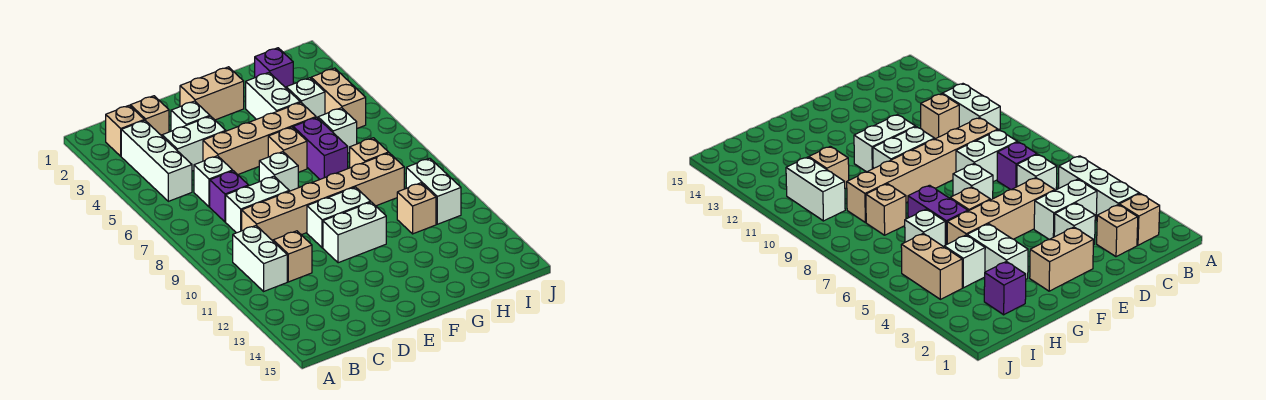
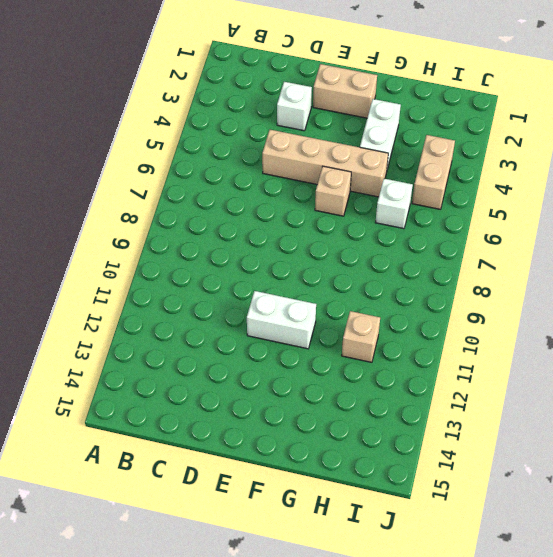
none -> tan 1x1 brick [106,105,144,156]
none -> white 1x3 brick [121,120,192,201]
none -> white 1x2 brick [233,226,287,291]

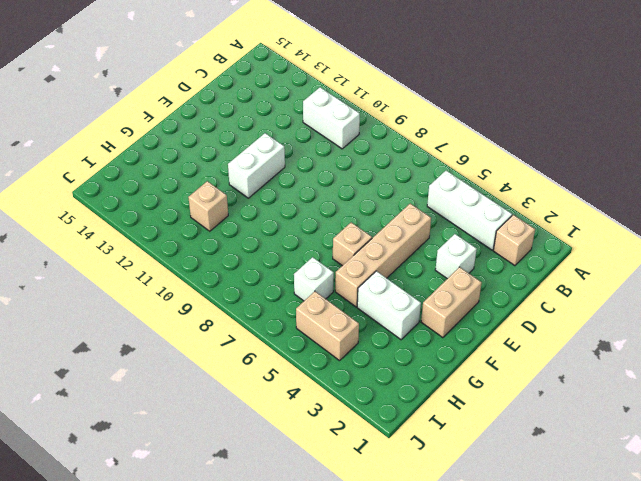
none -> tan 1x1 brick [130,96,169,136]
none -> white 1x2 brick [162,116,226,171]
none -> white 1x1 brick [194,156,233,207]

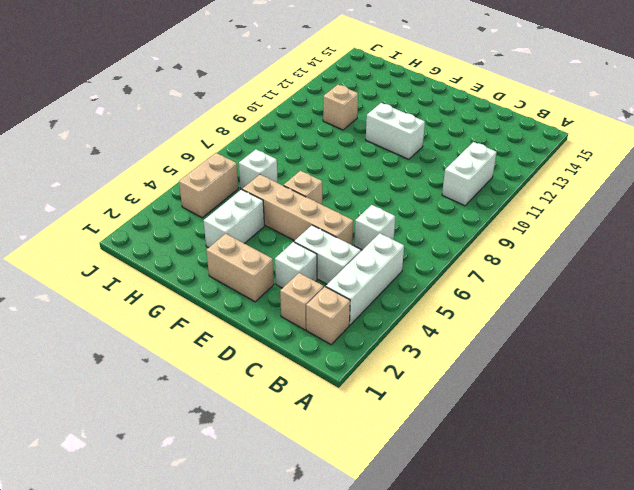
none -> purple 1x1 brick [210,171,249,222]
none -> white 1x2 brick [226,176,289,233]
none -> tan 1x6 brick [242,153,404,241]

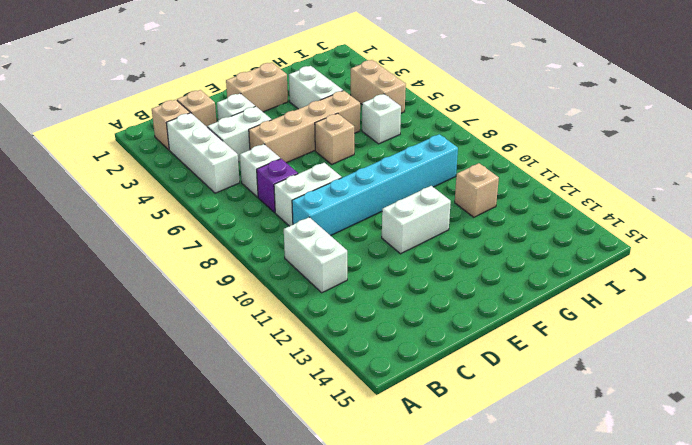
cyan 1x6 brick [292,134,458,236] -> tan 1x6 brick [242,153,404,241]
none -> tan 1x1 brick [273,231,312,282]
none -> white 1x1 brick [259,152,298,191]
none -> white 1x2 brick [307,187,371,248]

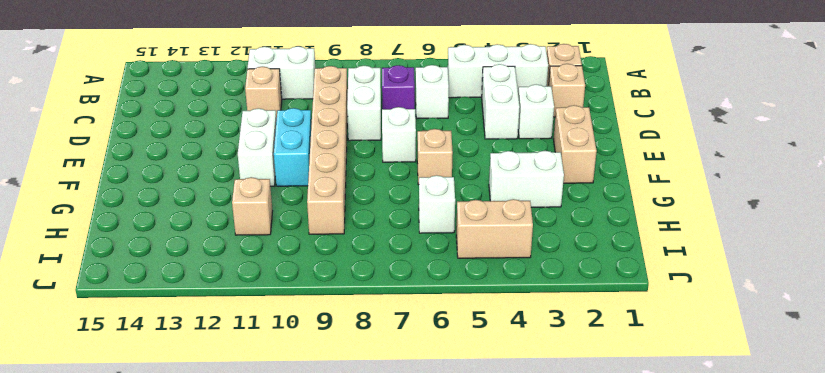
cyan 1x2 brick [274,108,312,186] -> white 1x2 brick [307,187,371,248]
none -> tan 1x4 brick [203,102,316,175]
none -> purple 1x2 brick [293,117,348,179]
none -> purple 1x1 brick [255,48,293,88]

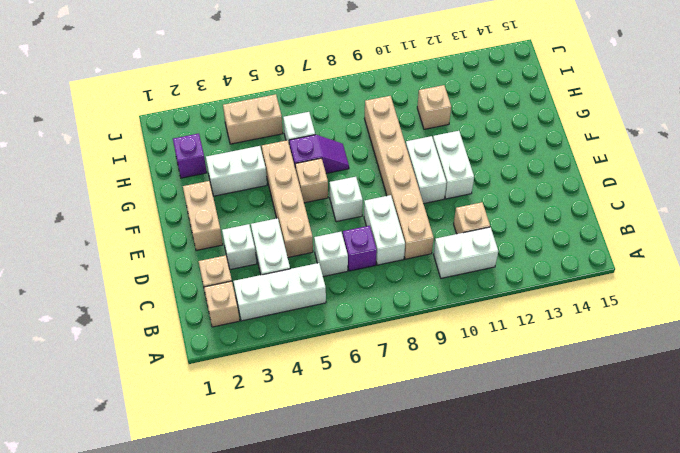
purple 1x2 slope [289,135,349,173] -> purple 1x2 brick [293,117,348,179]
none -> white 1x1 brick [286,78,325,118]
none -> tan 1x1 brick [350,138,389,168]
none -> white 1x2 brick [406,158,461,224]

